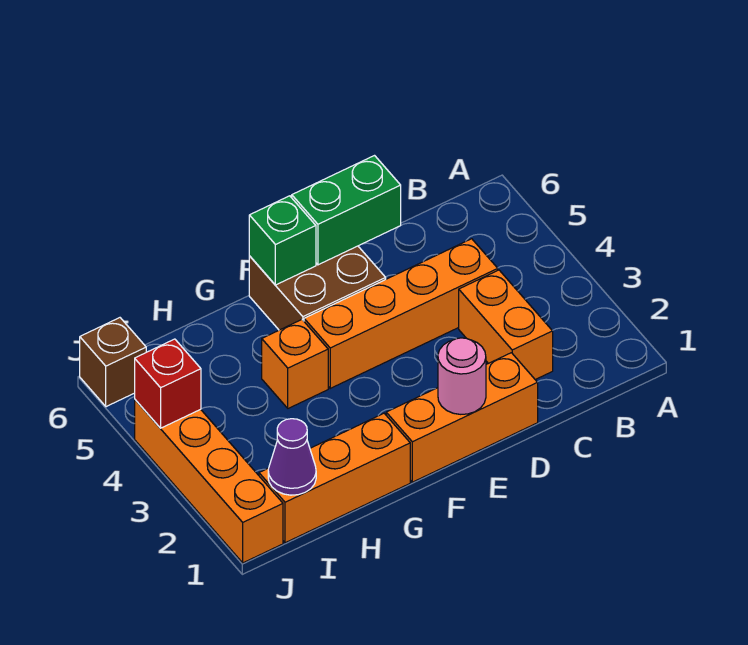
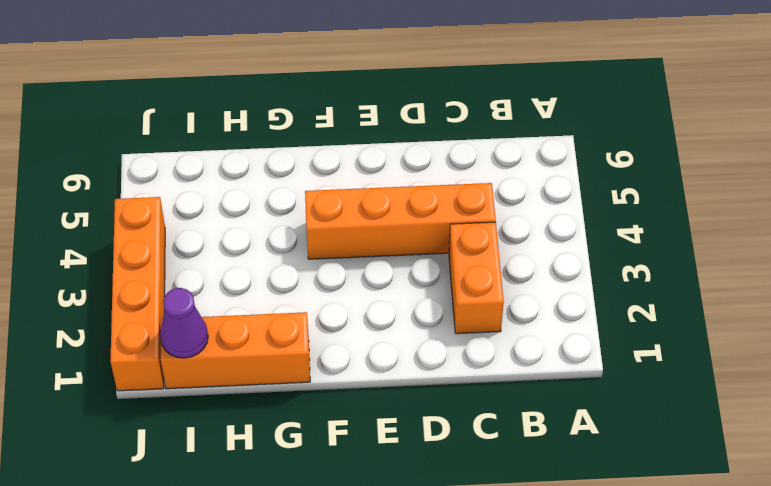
none -> orange 1x3 brick [386,353,538,482]
none -> brown 2x2 brick [249,246,386,330]
none -> orange 1x1 brick [262,320,328,408]

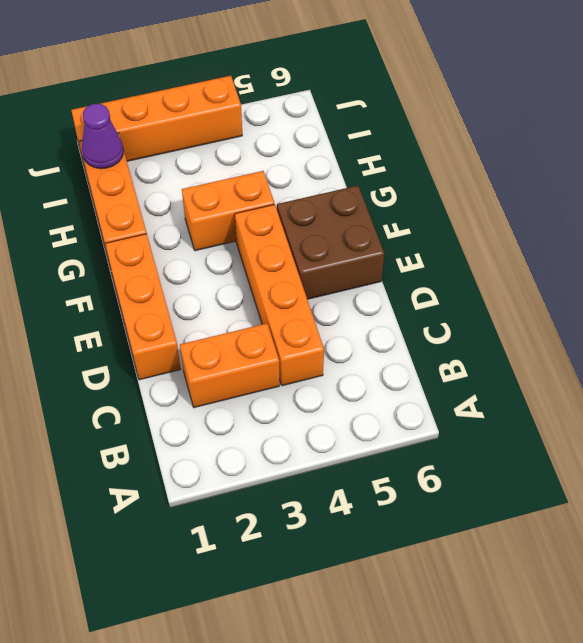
orange 1x2 brick [182,171,274,251] -> orange 1x1 brick [262,320,328,408]
none -> brown 1x1 brick [80,318,146,407]
none -> green 1x2 brick [292,156,401,265]
none -> pink 1x1 round brick [438,338,486,414]

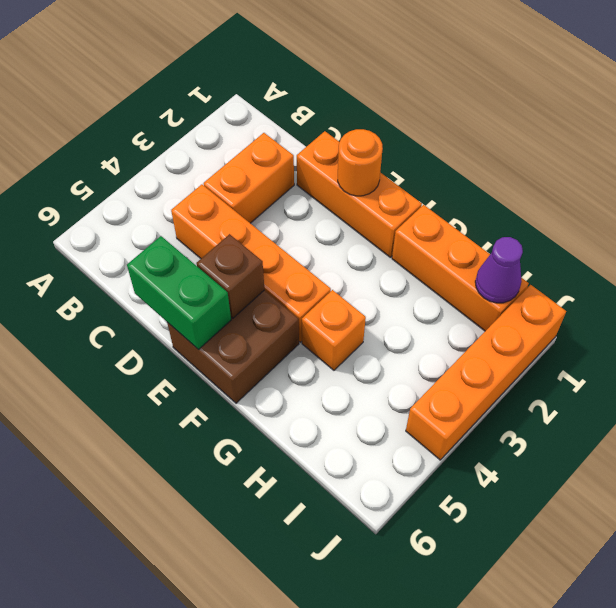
orange 1x1 round brick [338,129,383,196] -> pink 1x1 round brick [438,338,486,414]
brown 1x1 brick [196,234,265,318] -> brown 1x1 brick moved to [80,318,146,407]
none -> green 1x1 brick [249,196,316,285]
none -> red 1x1 brick [135,339,201,428]

